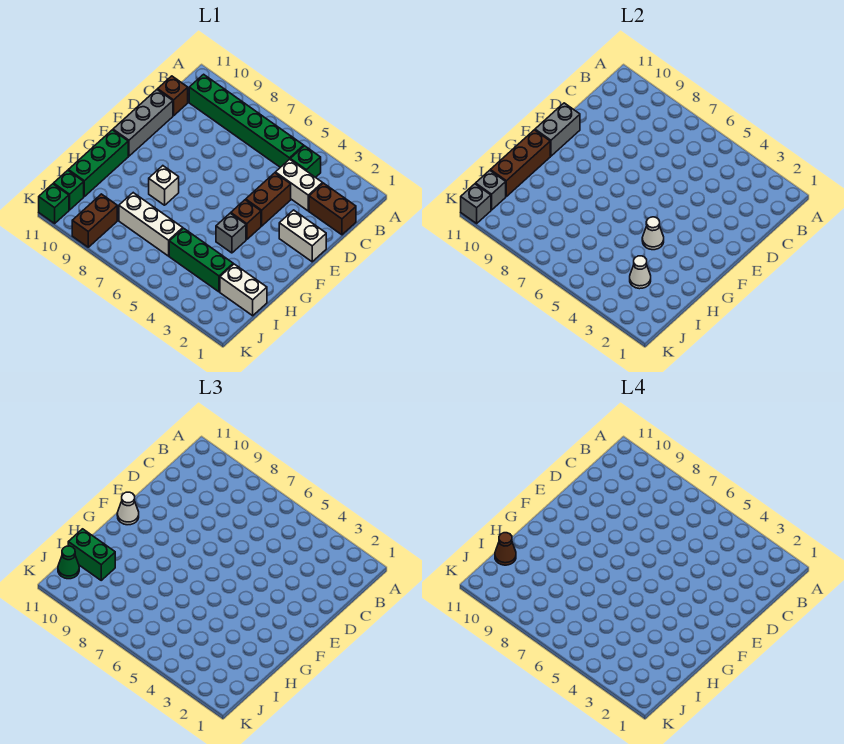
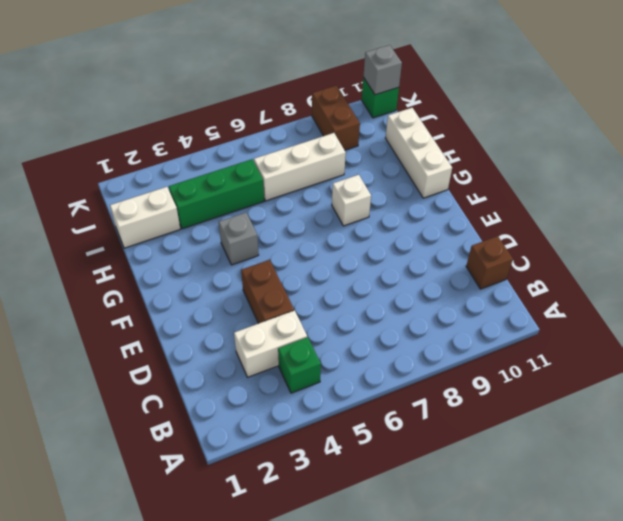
white 1x3 brick [385,108,452,198] -> green 1x3 brick [68,130,128,196]
none -> green 1x6 brick [189,74,304,167]
none -> brown 1x2 brick [309,183,356,235]
none -> grey 1x3 brick [113,90,173,156]

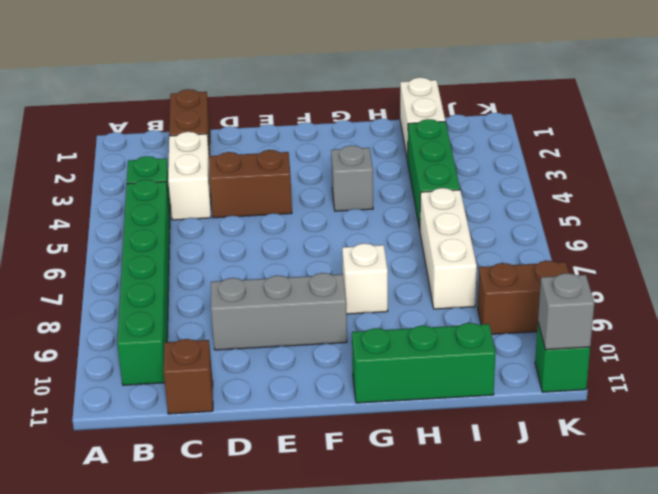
grey 1x3 brick [211,273,347,350] -> grey 1x3 brick moved to [113,90,173,156]
none -> white 1x2 brick [279,210,326,262]
none -> brown 1x1 brick [231,200,261,240]
none -> green 1x1 brick [54,170,84,210]

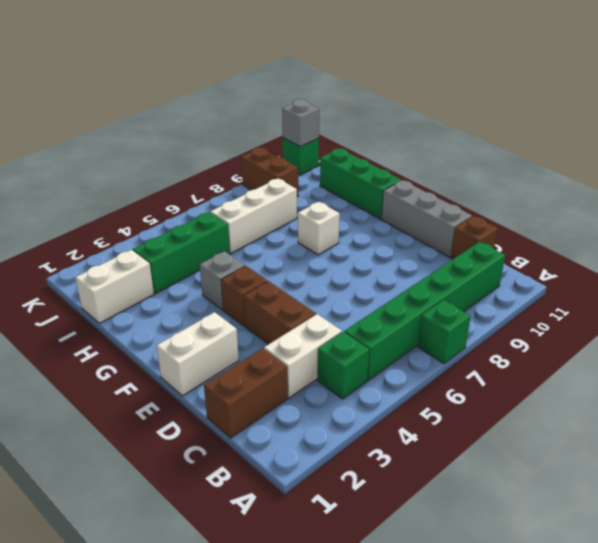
green 1x1 brick [418,300,471,364] -> green 1x1 brick moved to [54,170,84,210]
none -> grey 1x2 brick [535,103,580,156]
none -> white 1x1 cone [642,217,664,250]
none -> brown 1x3 brick [490,130,550,196]

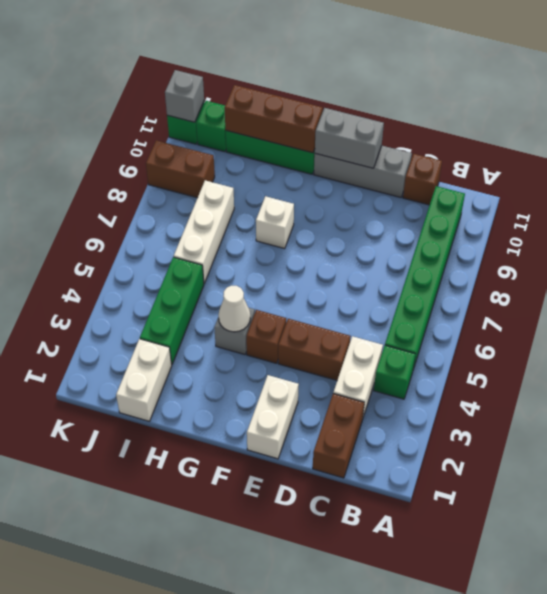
none -> white 1x1 cone [630,256,651,289]
none -> grey 1x1 brick [476,170,506,210]
none -> white 1x1 cone [117,492,139,525]

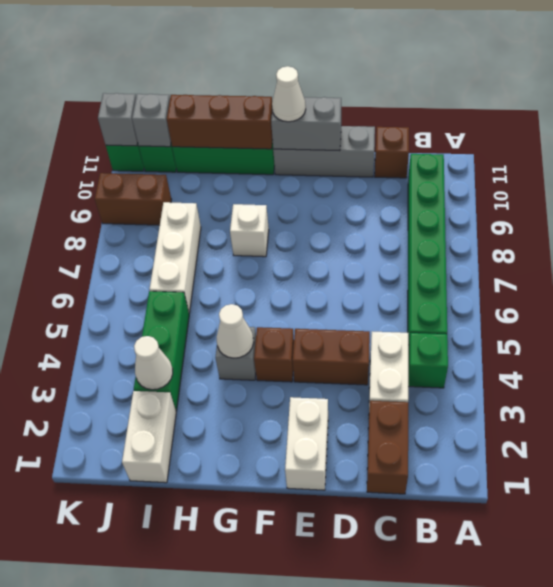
none -> green 1x2 brick [68,529,115,580]
none -> green 1x1 cone [58,546,79,579]
none -> brown 1x1 cone [495,533,516,565]

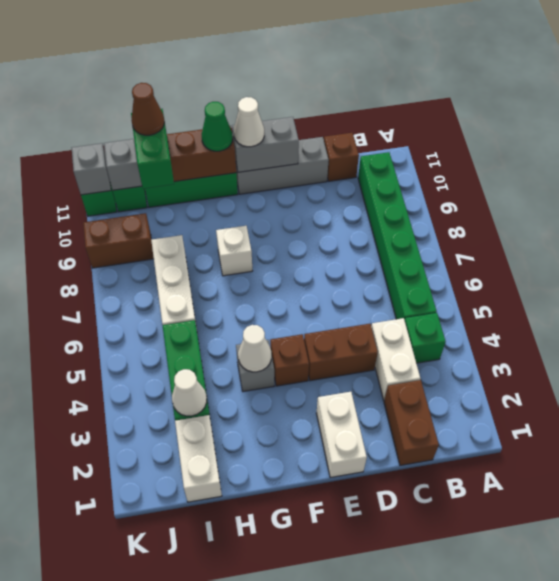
green 1x1 cone [202,102,233,151] -> green 1x1 cone moved to [58,546,79,579]

